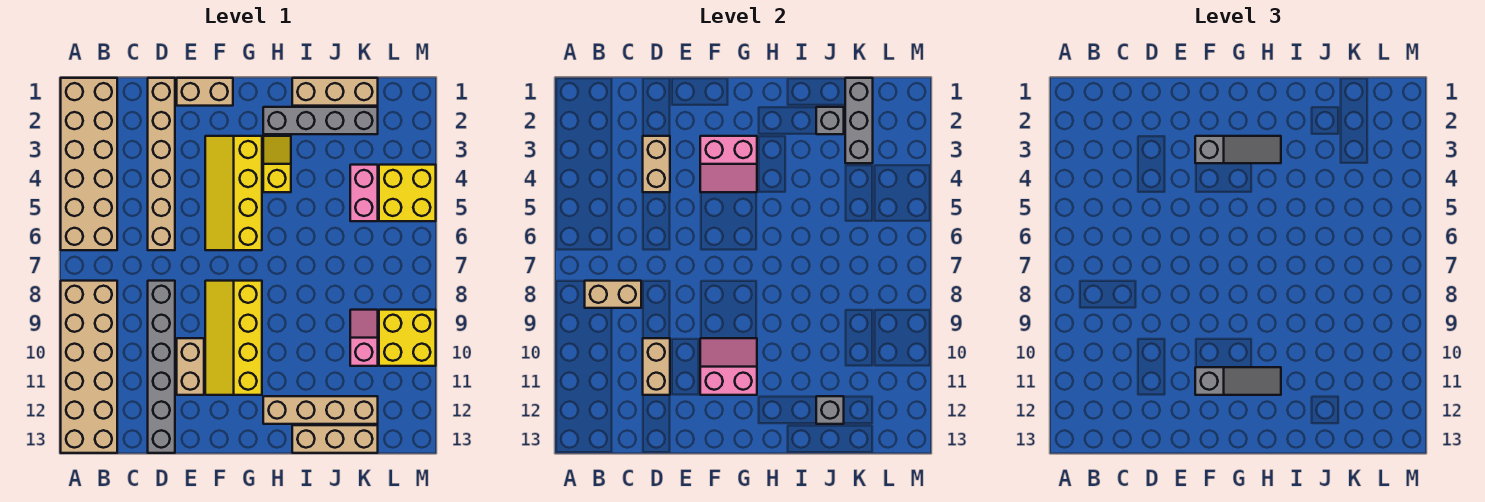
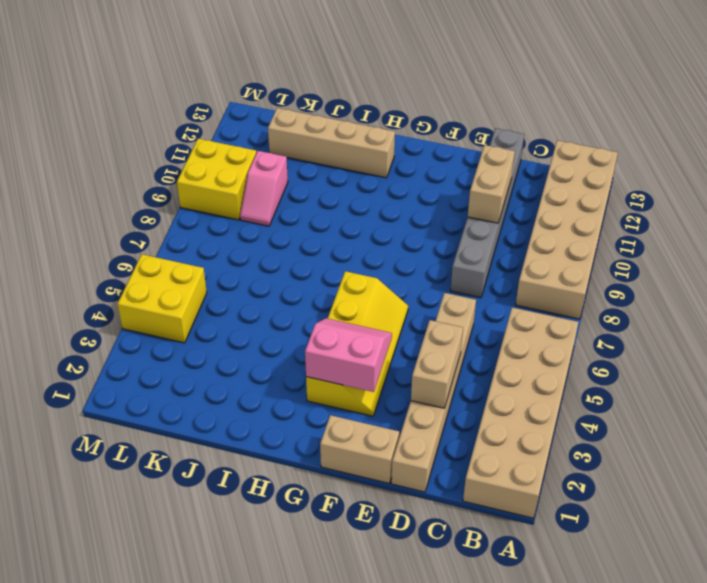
none -> tan 1x2 brick [177,338,204,395]
none -> yellow 2x4 slope [205,281,262,395]
none -> grey 1x4 brick [263,107,378,134]

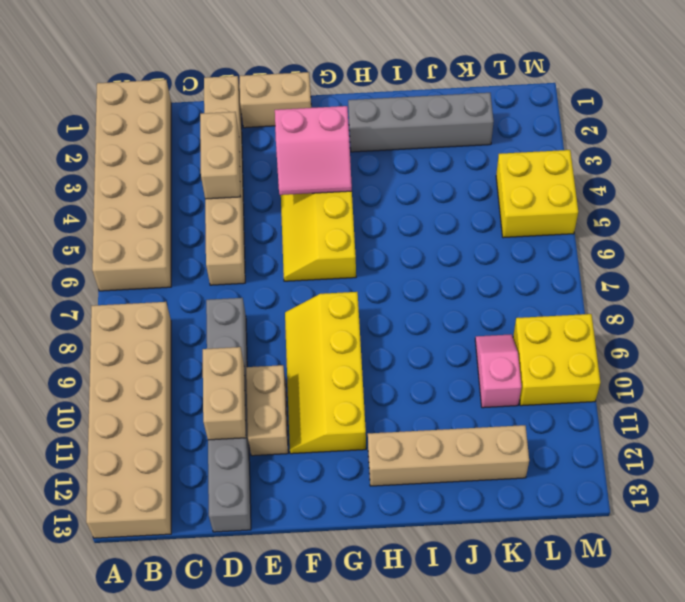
none -> yellow 1x2 slope [263,136,291,192]
none -> tan 1x3 brick [292,78,378,106]
none -> tan 1x3 brick [292,425,378,453]

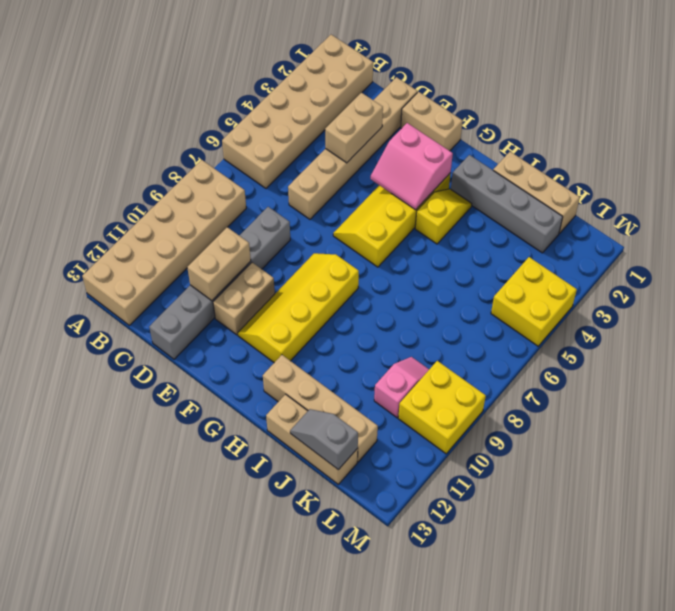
grey 1x2 slope [290,409,358,470] -> none
none -> pink 1x2 brick [350,165,378,221]
none -> tan 1x2 brick [585,281,641,308]
none -> pink 2x2 slope [700,338,757,395]

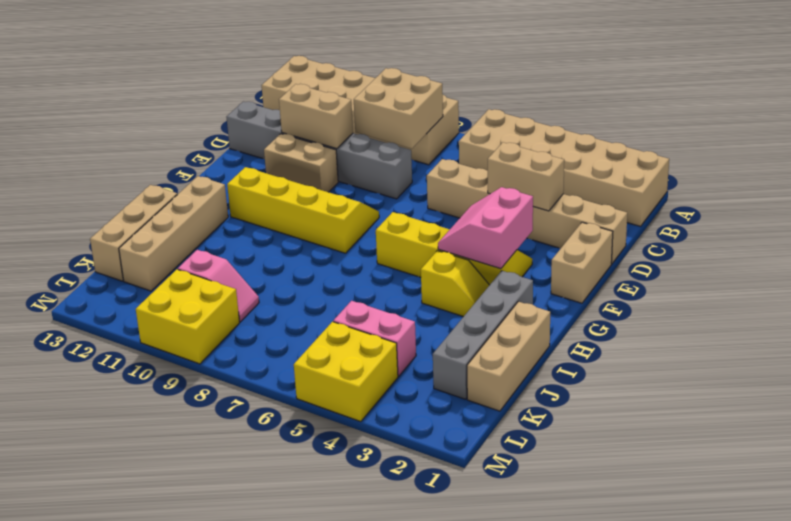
tan 2x2 brick [354,68,443,149] -> tan 1x2 brick [585,281,641,308]
none -> pink 2x2 slope [700,338,757,395]
none -> grey 1x1 brick [816,107,844,134]
none -> grey 1x1 brick [816,396,844,424]

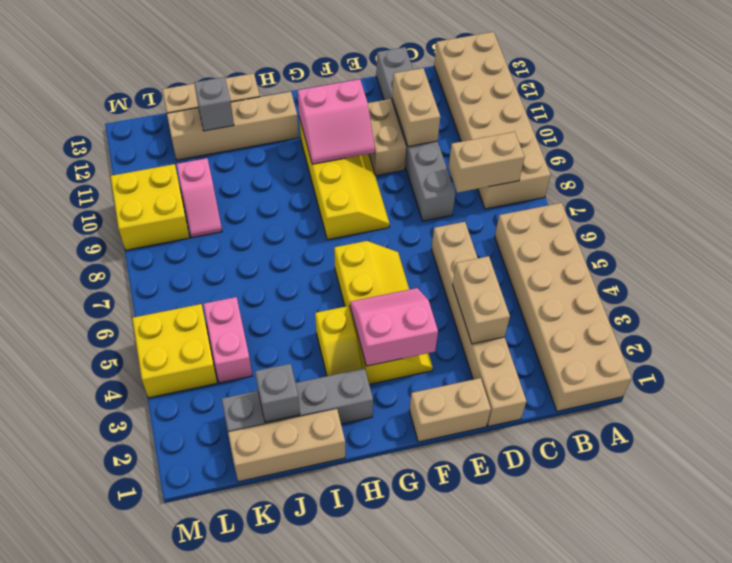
none -> grey 1x3 brick [845,78,873,163]
none -> grey 1x3 slope [1195,136,1281,163]
none -> grey 1x3 slope [1195,367,1281,395]

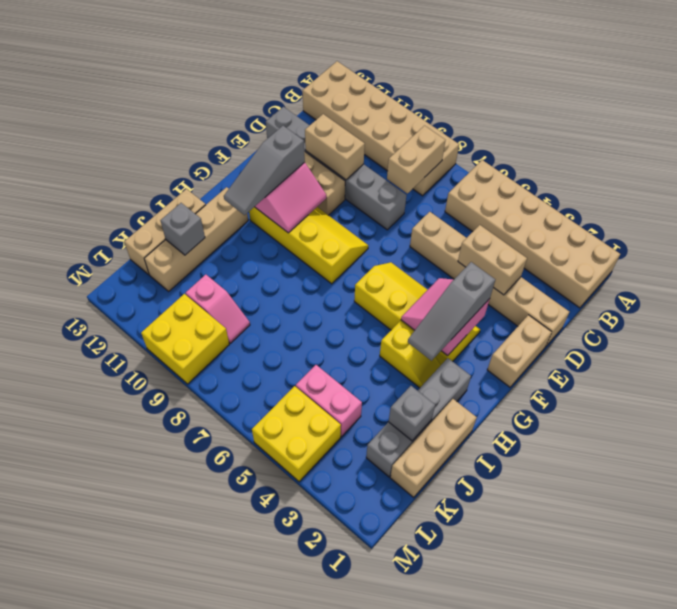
none -> grey 1x3 brick [845,78,873,163]

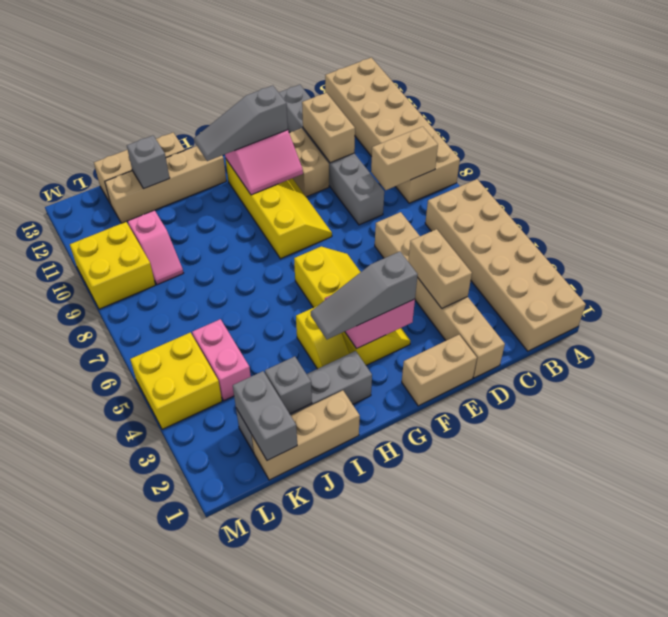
grey 1x2 brick [233,371,297,460] -> grey 1x3 brick [845,78,873,163]

